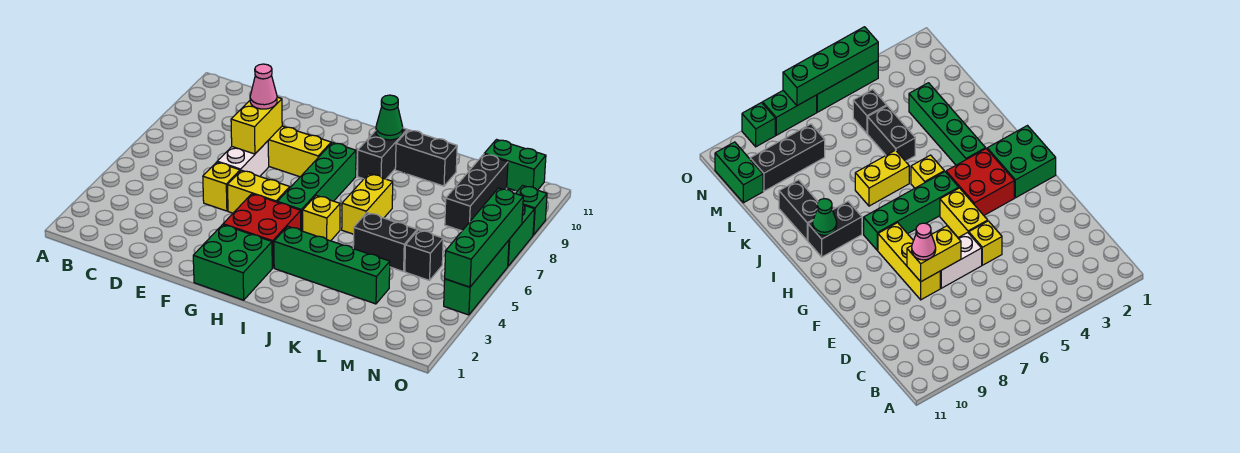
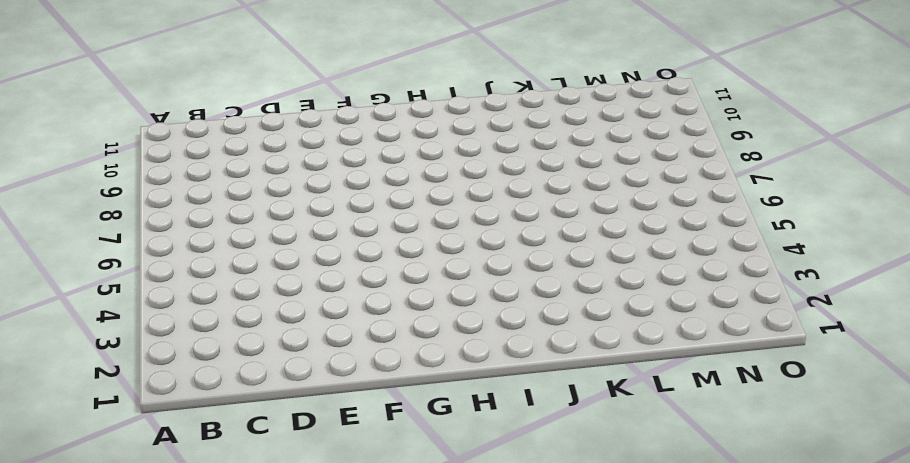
none -> yellow 1x1 brick [203,162,240,211]
none -> white 1x2 brick [217,141,269,176]
none -> yellow 1x3 brick [268,126,331,177]

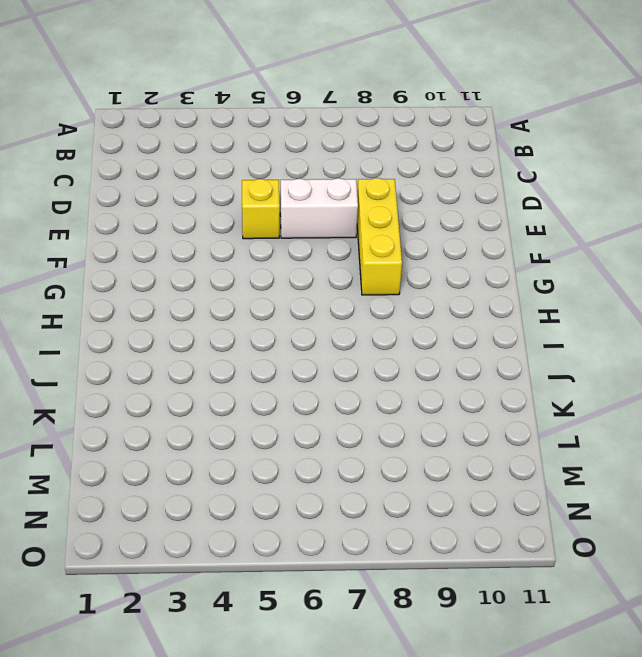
none -> yellow 1x2 brick [228,170,290,213]
none -> green 2x2 brick [193,225,272,300]
none -> red 2x2 brick [223,194,301,268]

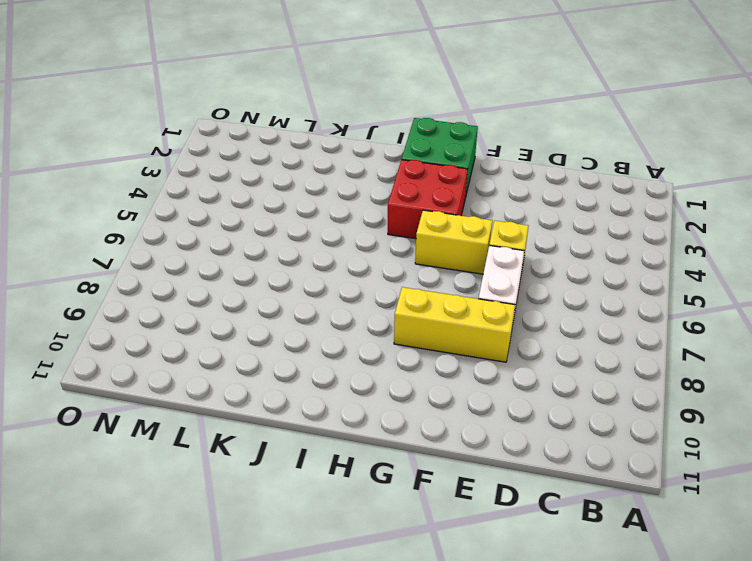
none -> green 1x4 brick [278,143,356,231]
none -> green 1x4 brick [274,227,390,304]
none -> yellow 1x1 brick [303,196,340,241]

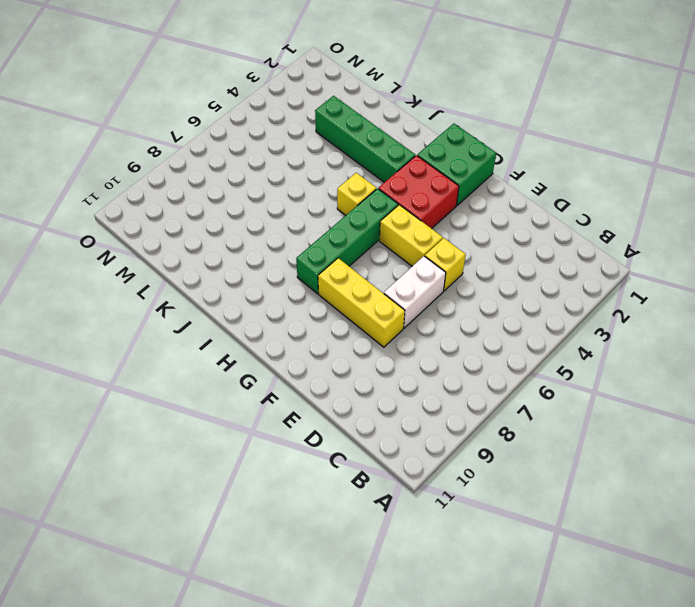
none -> black 1x2 brick [358,128,407,179]
none -> yellow 1x2 brick [342,174,393,234]
none -> black 1x2 brick [395,130,457,186]

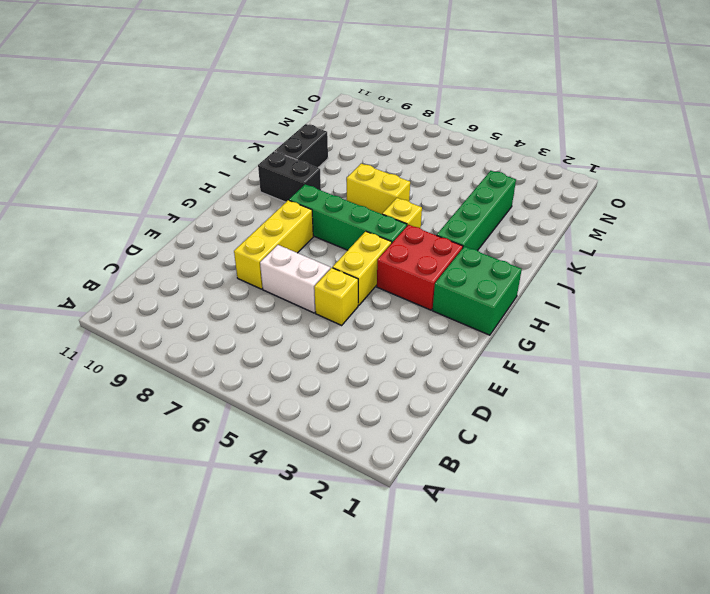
none -> black 1x2 brick [353,213,417,272]
none -> black 1x1 brick [405,230,443,280]
none -> black 1x3 brick [445,154,508,231]

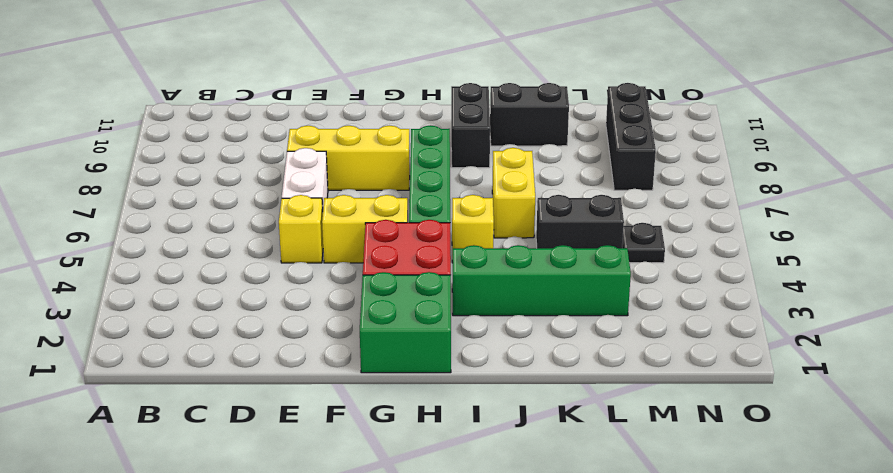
black 1x1 plate [622,223,665,263] -> black 1x1 brick [405,230,443,280]
none -> green 1x2 brick [484,140,546,191]
none -> green 1x3 brick [444,240,509,315]
none -> green 1x2 brick [508,204,535,266]

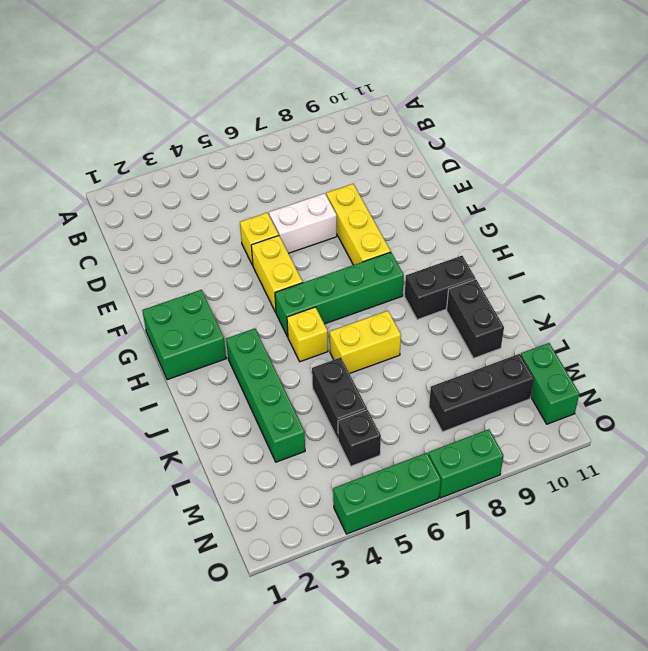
none -> red 2x2 brick [223,194,301,268]
none -> green 1x1 brick [516,186,547,235]
none -> yellow 1x2 brick [231,97,282,154]

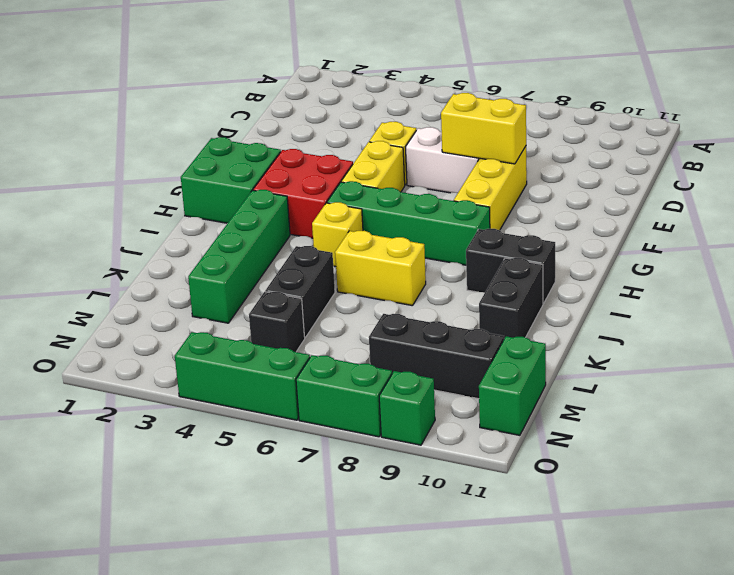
none -> green 1x1 cone [376,95,403,140]
none -> green 1x4 brick [445,188,523,287]
none -> pink 1x1 cone [250,64,277,109]

